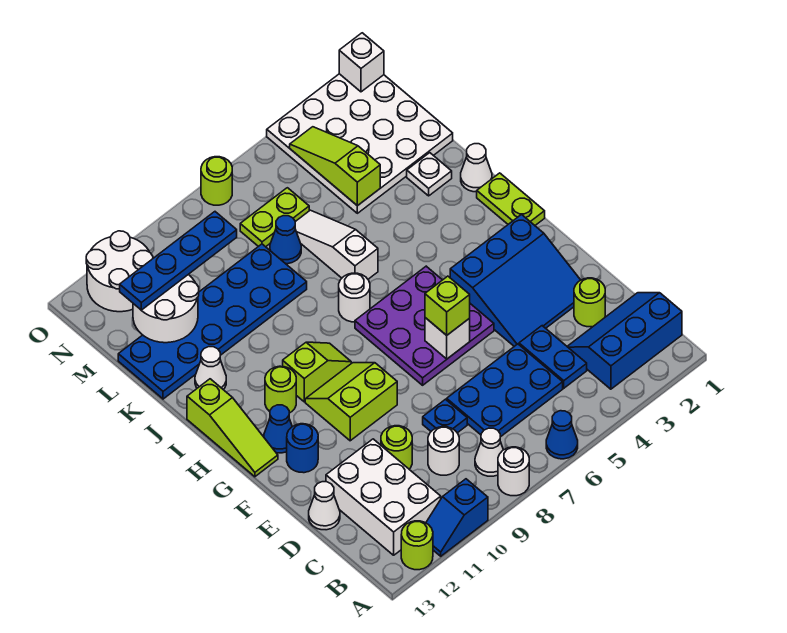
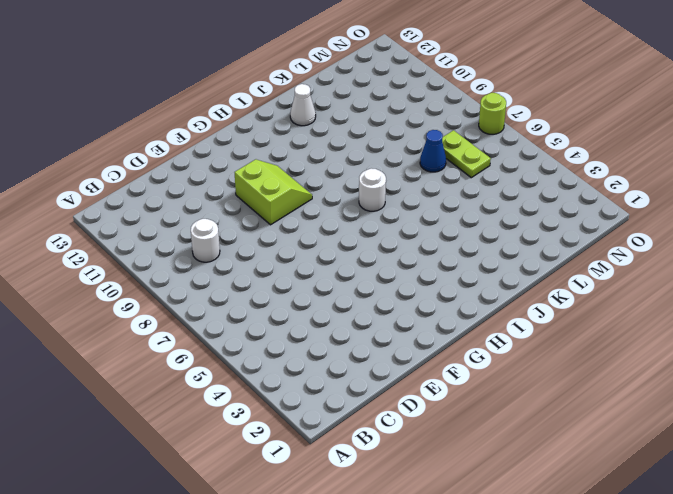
none -> blue 1x1 cone [546,411,578,459]
none -> white 1x1 round brick [498,447,529,496]
none -> blue 1x2 slope [426,479,488,556]
none -> lime 1x1 round brick [401,521,433,570]

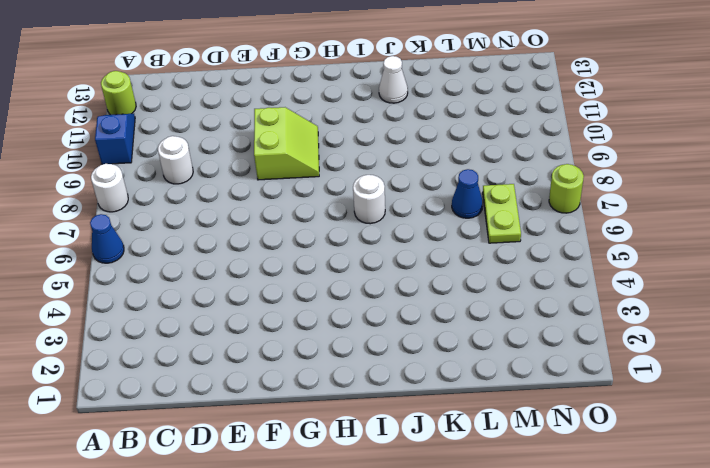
none -> blue 2x3 slope [567,293,682,389]
none -> white 1x1 cone [475,428,503,476]
none -> white 2x3 brick [326,439,441,555]
none -> blue 1x2 plate [519,326,587,388]

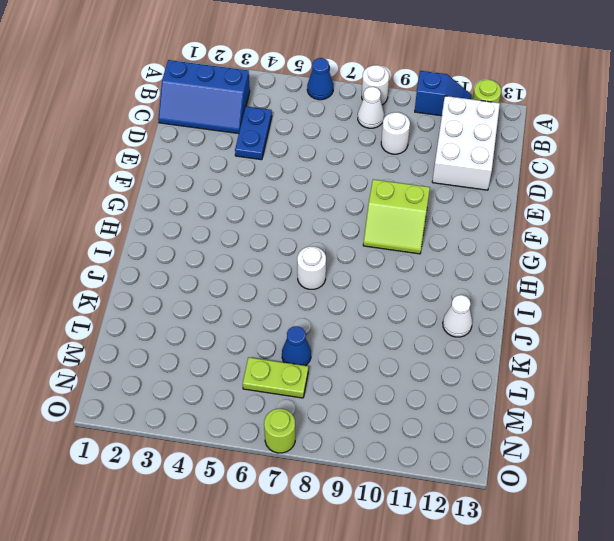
none -> blue 2x3 plate [447,344,563,437]
none -> lime 1x1 round brick [574,278,605,327]
none -> blue 1x1 plate [423,399,467,433]
none -> lime 1x1 round brick [381,426,412,469]

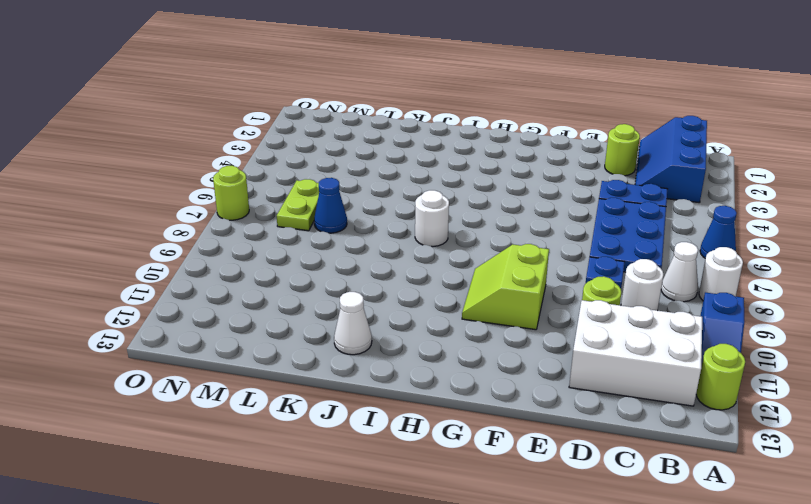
none -> white 1x1 cone [309,482,340,530]
none -> blue 3x3 slope [450,215,580,346]
none -> purple 3x3 plate [355,266,494,385]
none -> blue 1x1 round brick [287,424,318,473]

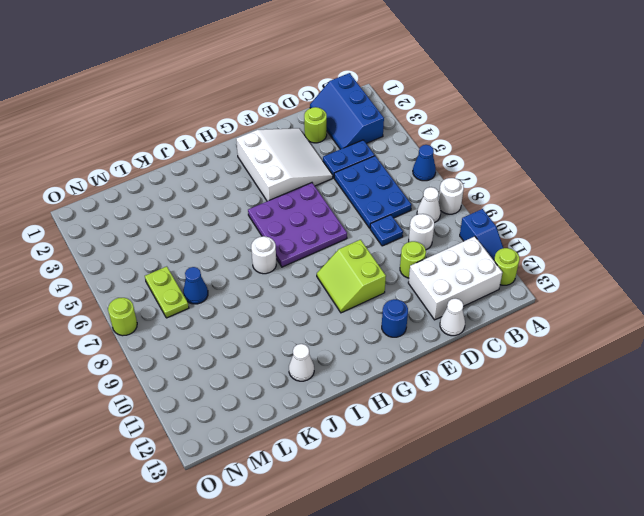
white 3x3 slope [236,128,333,201] -> blue 3x3 slope [450,215,580,346]
none -> blue 1x1 cone [264,405,292,453]
none -> lime 1x3 slope [187,379,278,477]
none -> lime 1x2 plate [477,173,545,225]
none -> lime 1x2 slope [283,342,351,402]

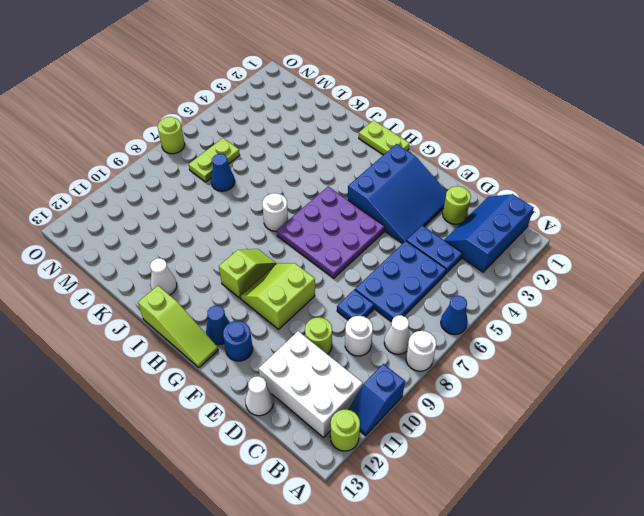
none -> lime 1x1 round brick [265,366,296,413]
none -> white 1x1 cone [461,144,492,192]
none -> white 1x3 slope [295,210,378,279]
none -> white 1x1 plate [407,153,452,196]

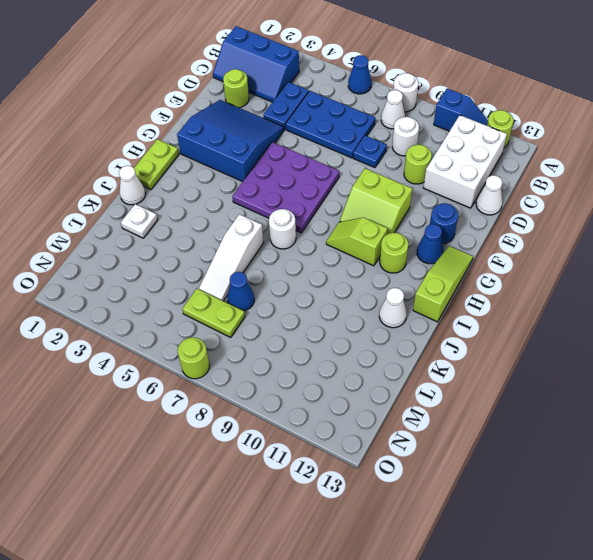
none -> blue 2x6 plate [118,244,307,399]
none -> white 4x4 plate [267,74,453,213]
none -> white 2x2 round brick [86,231,153,312]
none -> white 1x1 brick [425,318,470,359]

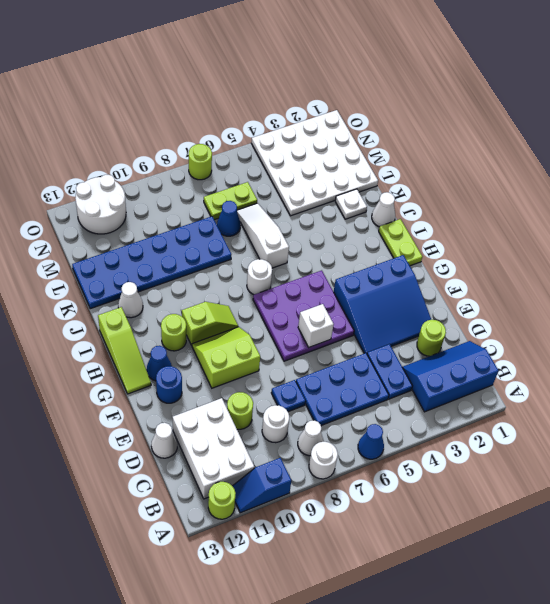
none -> lime 1x3 slope [290,127,380,206]
none -> white 2x2 round brick [133,275,199,343]
none -> white 1x1 brick [339,33,384,92]
none -> lime 1x1 brick [425,276,470,335]

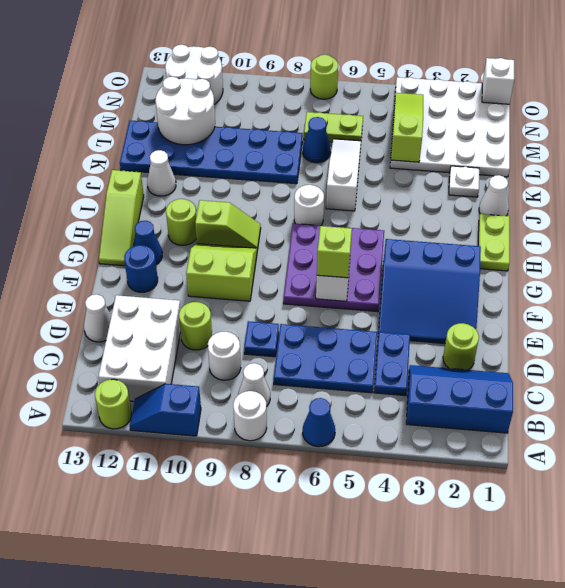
none -> blue 1x4 plate [120,212,237,310]

